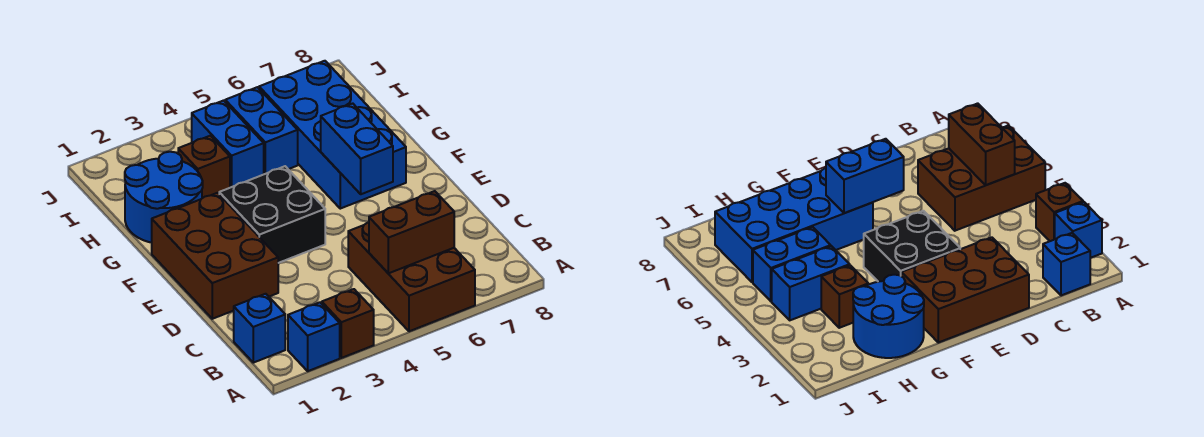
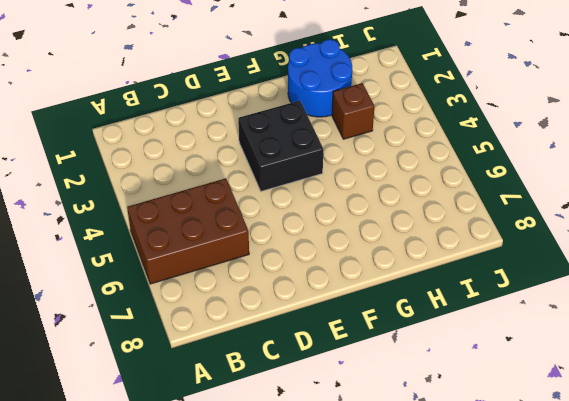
none -> blue 1x1 brick [288,302,340,371]
none -> brown 1x1 brick [322,289,374,358]
none -> blue 1x1 brick [234,294,285,363]

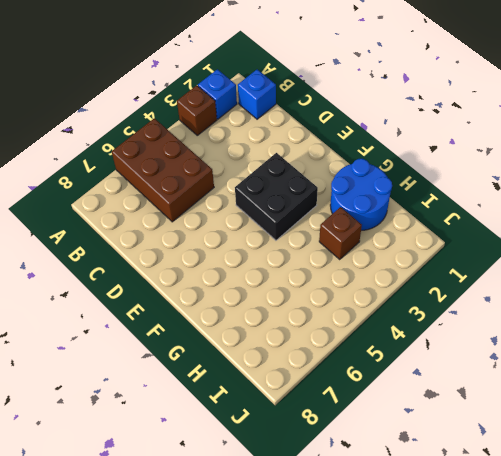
none -> brown 2x3 brick [152,193,278,319]
none -> blue 2x4 brick [259,61,406,209]
none -> blue 1x2 brick [192,101,264,188]

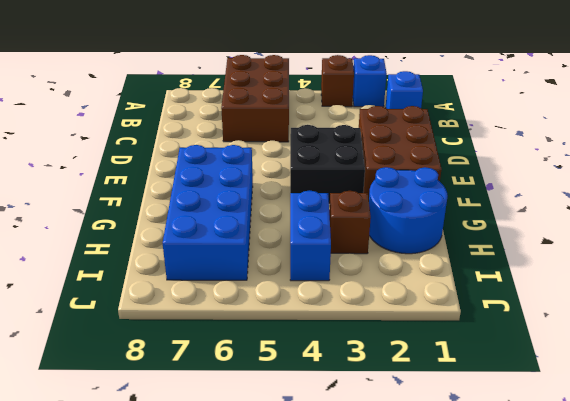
none -> blue 1x2 brick [225,87,298,174]
none -> brown 1x2 brick [369,191,454,273]
none -> blue 1x2 brick [321,103,393,194]

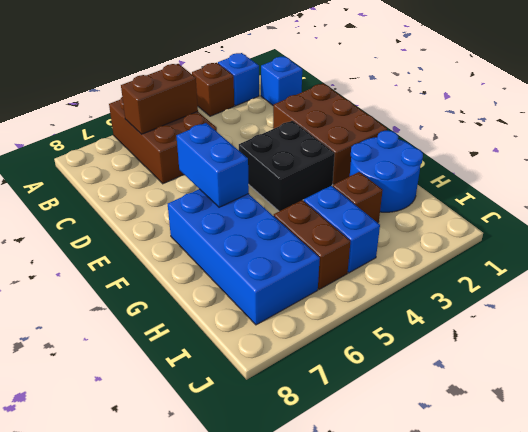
brown 1x2 brick [274,200,350,289] -> blue 1x2 brick [225,87,298,174]

